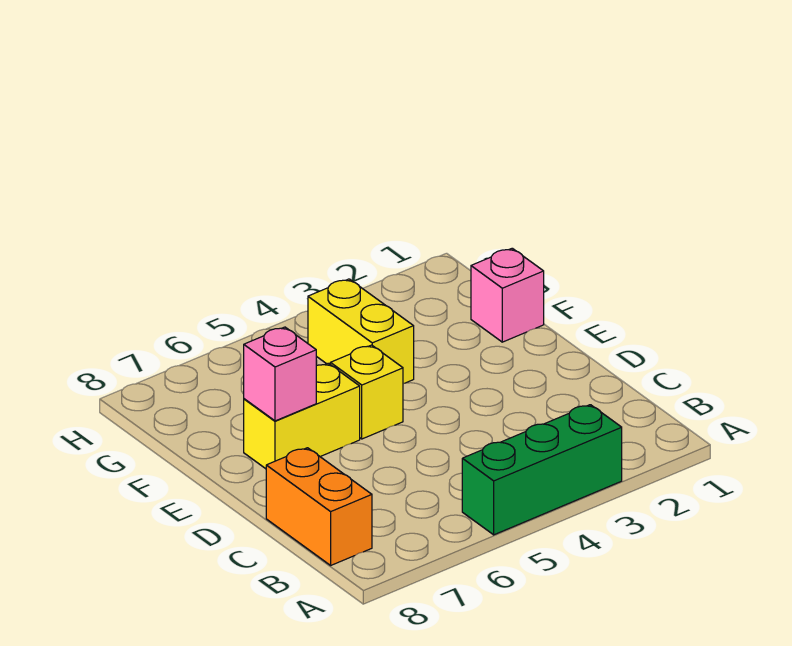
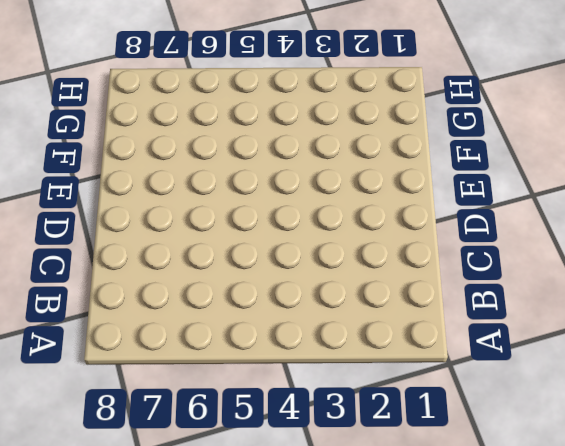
none -> green 1x3 brick [462,405,622,535]
none -> orange 1x2 brick [266,448,372,565]

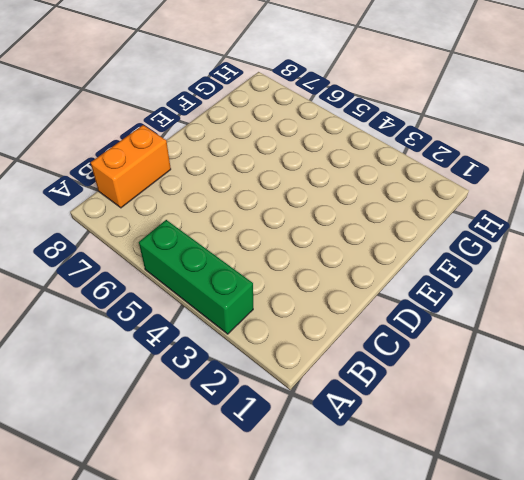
none -> yellow 1x1 brick [330,345,403,439]
none -> yellow 1x2 brick [244,363,360,469]

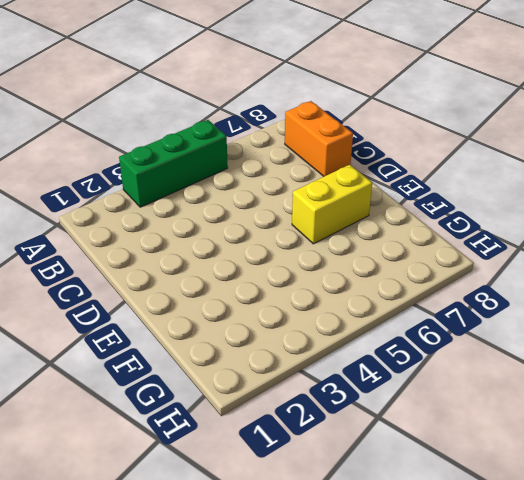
none -> yellow 1x1 brick [330,345,403,439]
none -> pink 1x1 brick [471,248,544,342]

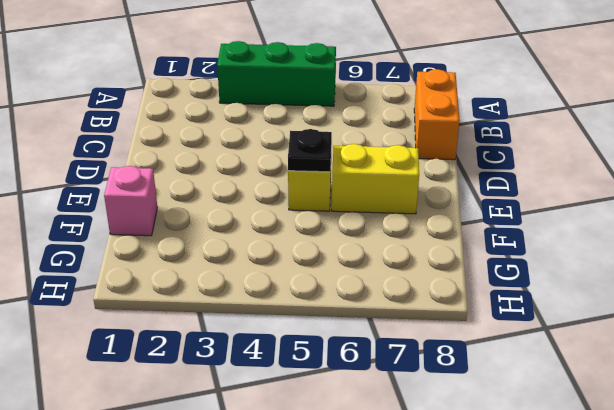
black 1x1 plate [288,129,332,172] -> none
none -> yellow 1x2 brick [308,279,414,384]
none -> pink 1x1 brick [244,327,316,421]

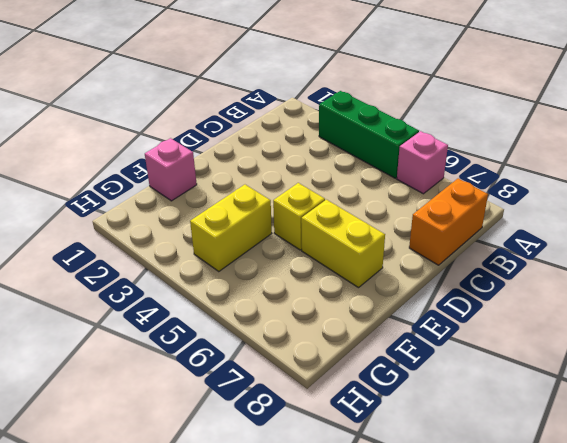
pink 1x1 brick [397,131,448,194] -> pink 1x1 brick moved to [244,327,316,421]

